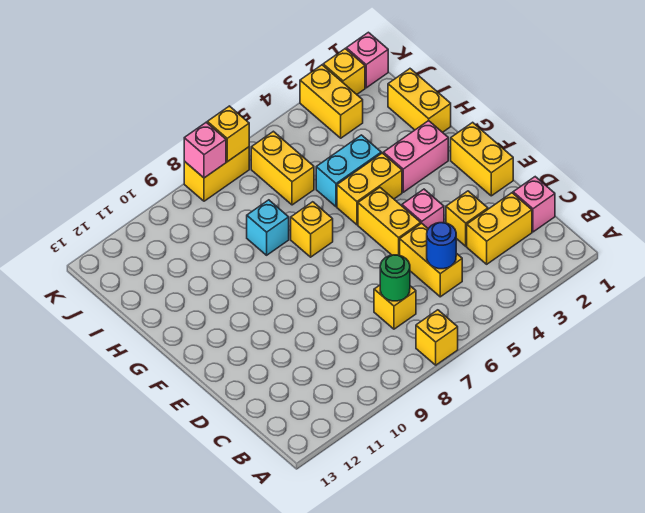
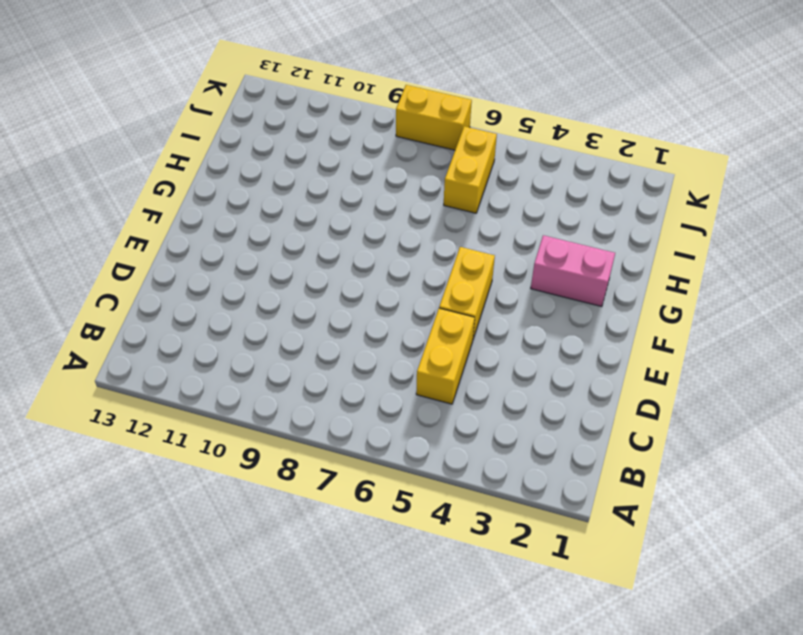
none -> yellow 1x1 brick [416,310,458,365]
none -> pink 1x1 brick [513,177,555,232]
none -> yellow 1x2 brick [467,193,532,264]

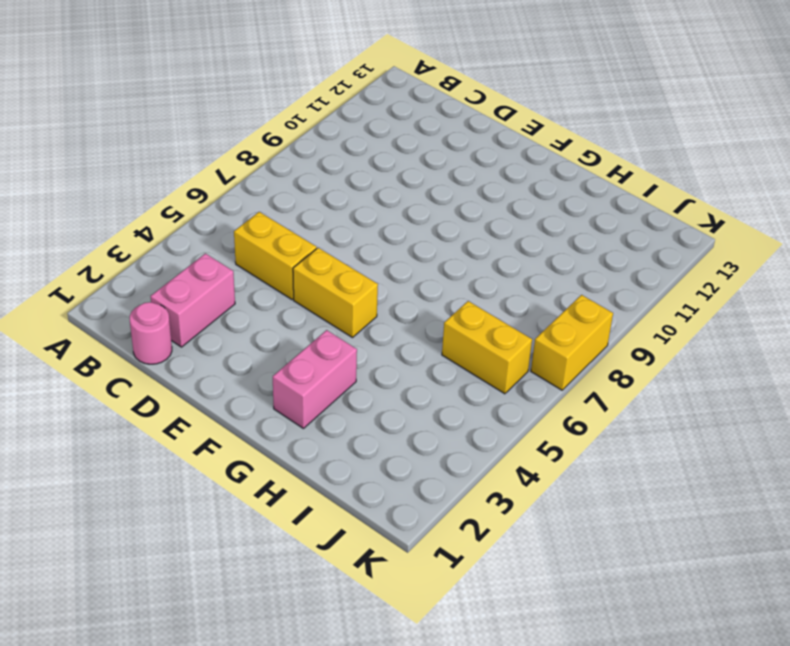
pink 1x1 round brick [130,302,172,364] -> pink 1x1 brick [513,177,555,232]
pink 1x2 brick [150,253,235,347] -> yellow 1x2 brick [467,193,532,264]
none -> yellow 1x1 brick [416,310,458,365]
none -> yellow 1x1 brick [374,285,416,329]
none -> yellow 1x1 brick [446,191,488,246]

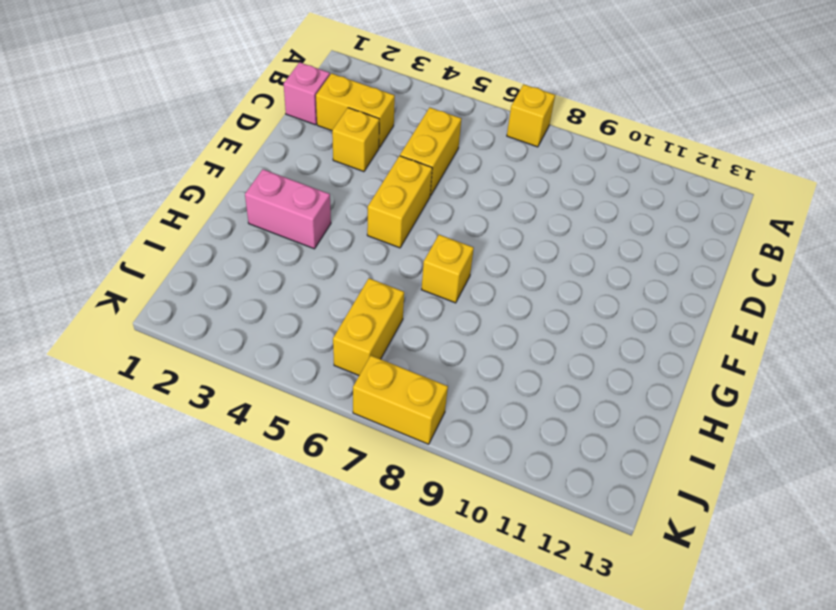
none -> yellow 1x1 brick [374,285,416,329]
none -> yellow 1x2 brick [451,122,513,196]
none -> pink 1x1 brick [402,189,444,228]

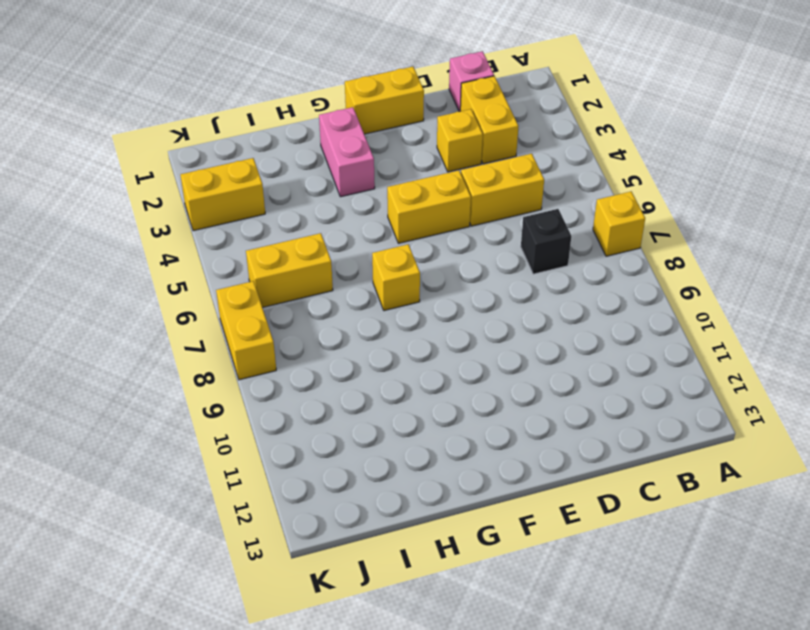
black 1x1 brick [521,209,571,274] -> yellow 1x1 brick [374,285,416,329]
none -> pink 1x1 brick [402,189,444,228]
none -> yellow 1x2 brick [337,153,402,225]
none -> yellow 1x2 brick [388,69,451,132]

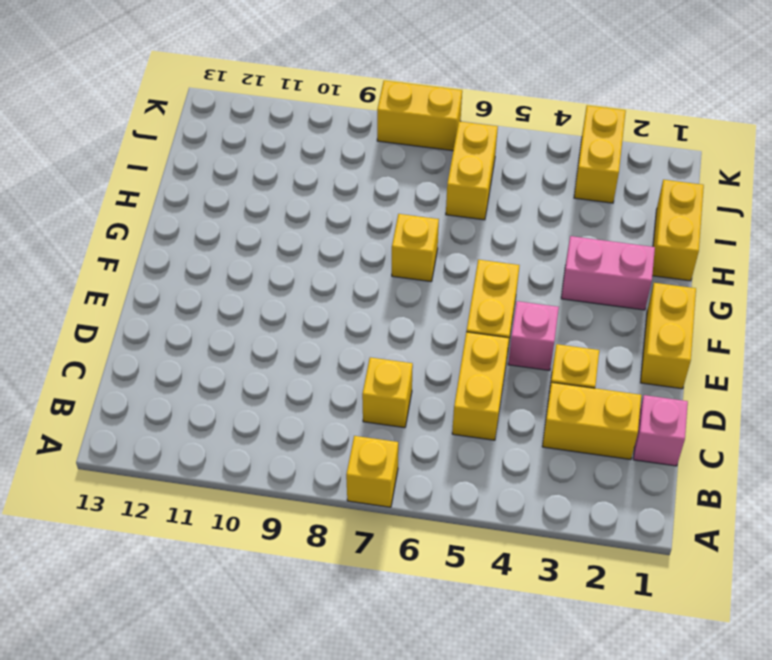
none -> yellow 1x2 brick [337,153,402,225]
none -> cyan 1x2 brick [316,135,381,207]
none -> cyan 1x1 brick [247,200,289,255]

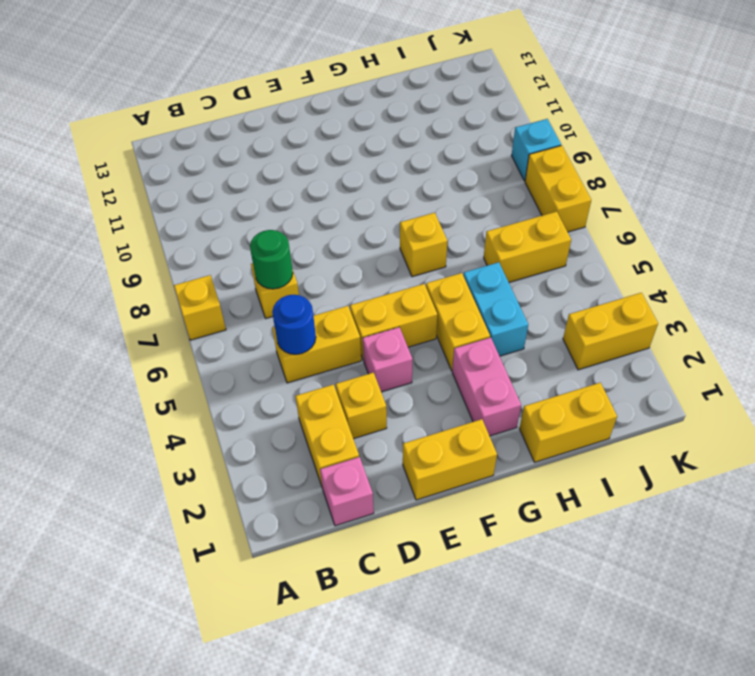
cyan 1x1 brick [511,119,561,181] -> cyan 1x1 brick moved to [247,200,289,255]
none -> pink 1x1 brick [346,32,388,88]
none -> yellow 1x1 brick [323,49,365,94]
none -> yellow 1x1 brick [207,106,249,162]

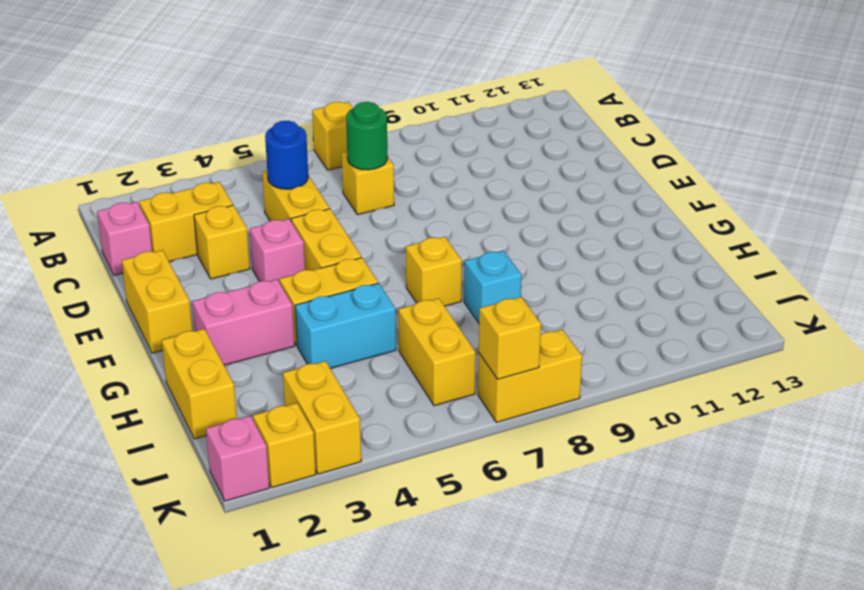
none -> pink 1x1 brick [184,122,226,178]

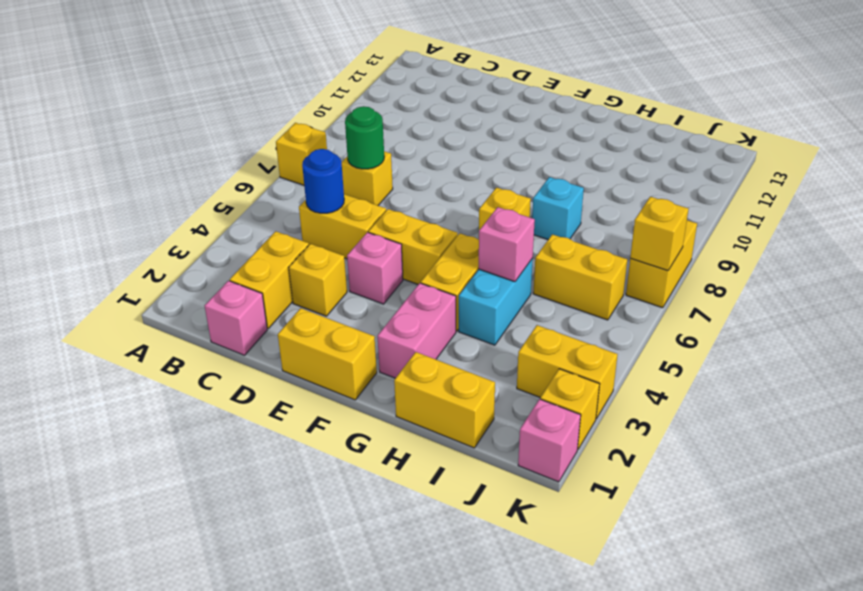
pink 1x1 brick [479,207,535,282] -> pink 1x1 brick moved to [184,122,226,178]

